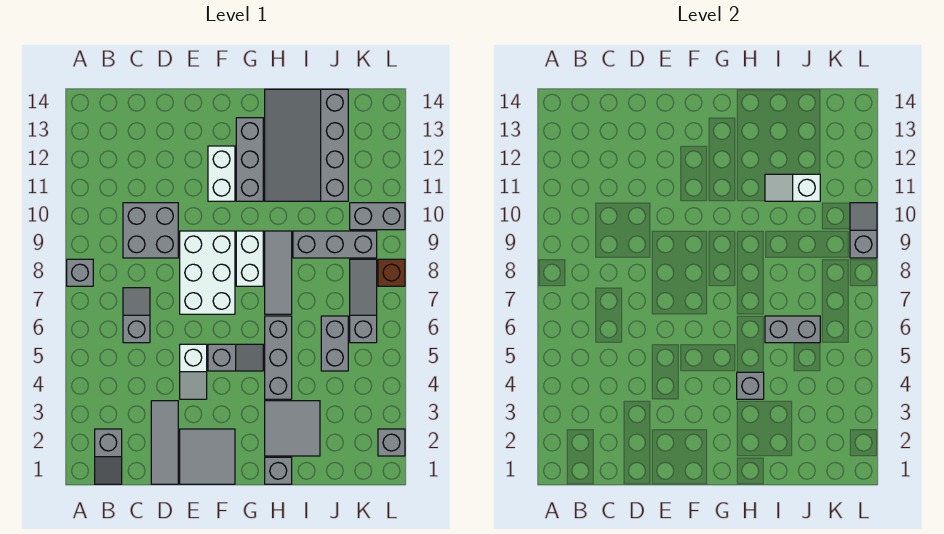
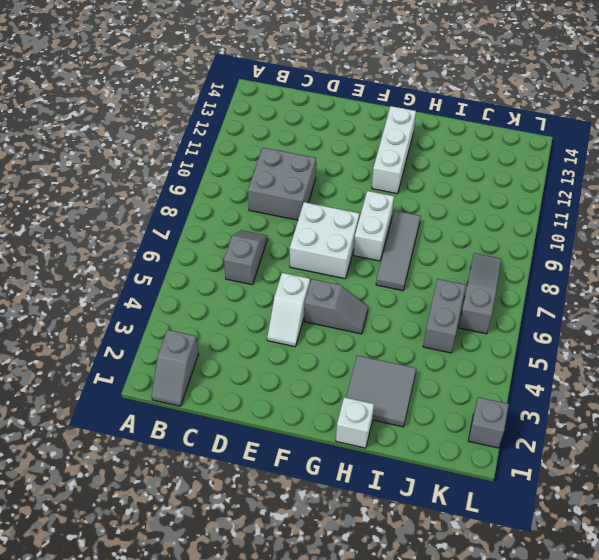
white 2x2 brick [290,202,359,279] -> white 2x3 brick [180,231,235,314]
white 1x3 brick [372,106,416,194] -> grey 1x3 brick [236,118,263,201]
white 1x1 brick [336,397,374,448] -> grey 1x1 brick [265,457,292,484]
none -> grey 1x1 brick [67,259,93,286]
none -> grey 1x3 tile [151,401,178,484]
none -> grey 2x2 tile [180,429,235,484]

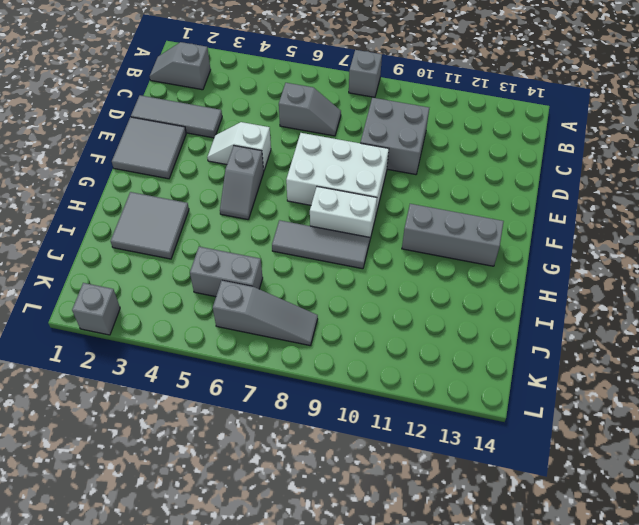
none -> white 1x2 brick [208,146,235,201]
none -> grey 1x1 brick [265,457,292,484]
none -> grey 1x3 brick [265,316,292,399]

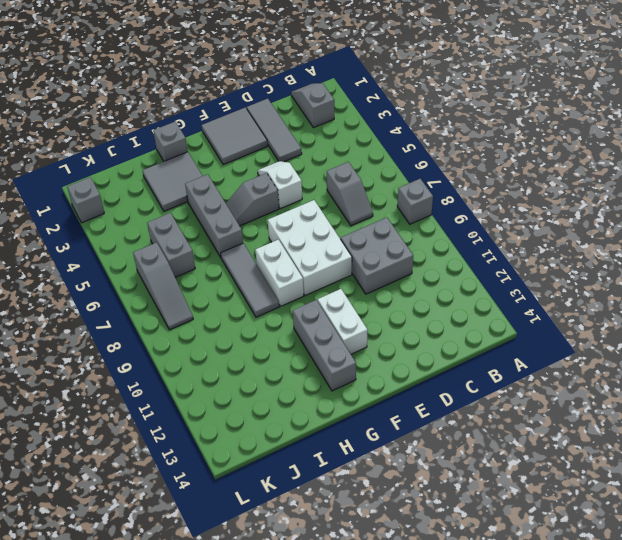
none -> grey 3x4 slope [265,89,348,201]
none -> grey 1x3 brick [293,231,377,258]
none -> grey 1x2 brick [350,203,405,230]

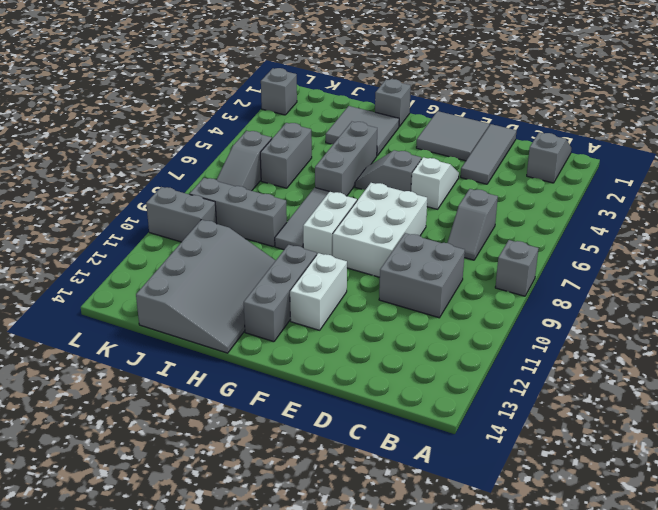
none -> brown 1x1 brick [378,259,405,286]
none -> grey 1x1 brick [737,372,764,399]
none -> grey 1x2 brick [765,316,820,343]

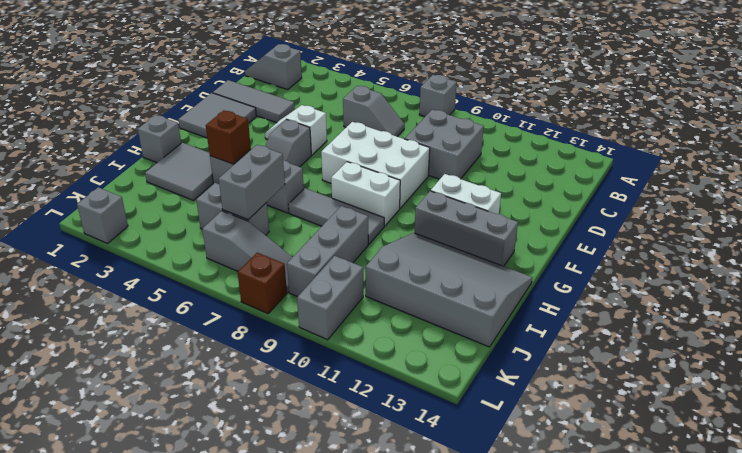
brown 1x1 brick [206,110,251,164] -> grey 1x1 brick [737,372,764,399]
none -> white 1x2 slope [765,174,820,201]
none -> grey 1x2 slope [850,203,877,258]

